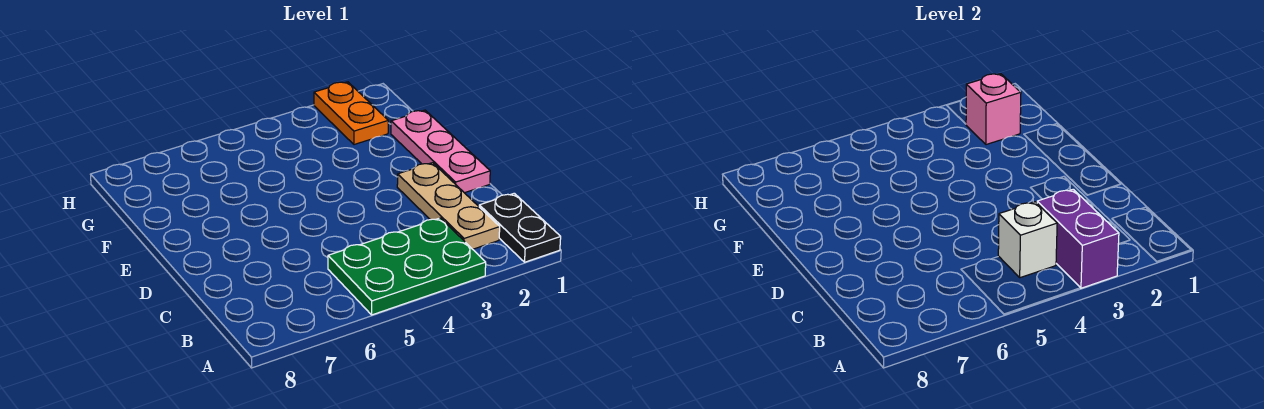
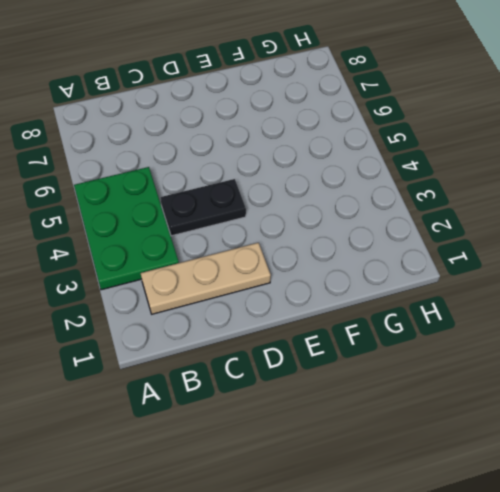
black 1x2 plate [161,179,246,236] -> black 1x2 plate moved to [479,193,561,262]
none -> pink 1x3 plate [391,110,490,193]
none -> orange 1x2 plate [314,82,388,145]

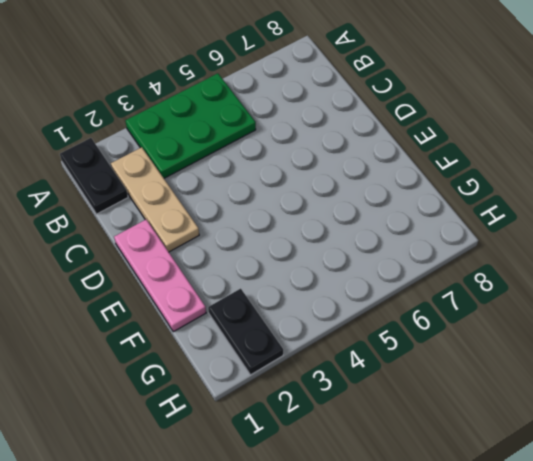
black 1x2 plate [208,289,283,375] -> orange 1x2 plate [314,82,388,145]
none -> purple 1x2 brick [1037,189,1119,288]
none -> white 1x1 brick [998,202,1057,278]

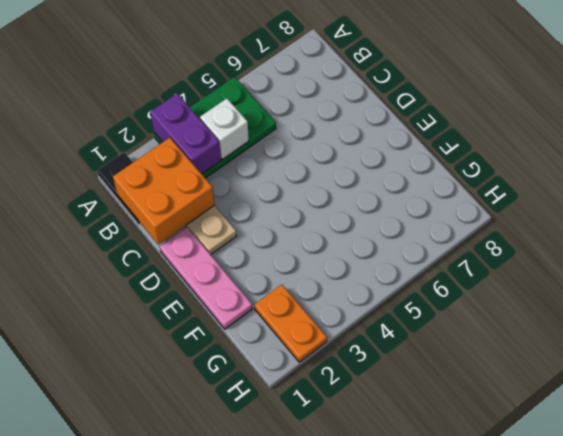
orange 2x2 brick [113,138,214,245] -> none
none -> pink 1x1 brick [966,74,1021,145]

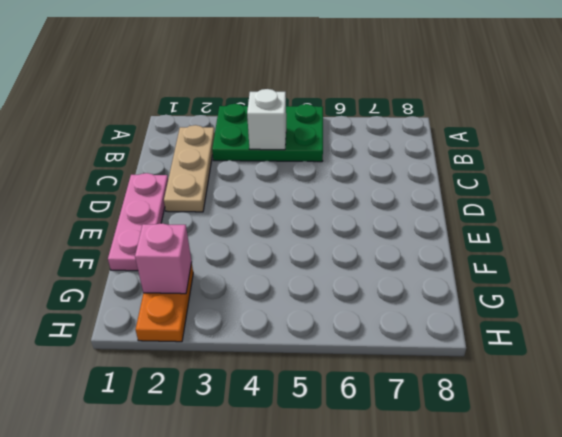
none -> black 1x2 plate [479,193,561,262]
none -> purple 1x2 brick [1037,189,1119,288]

